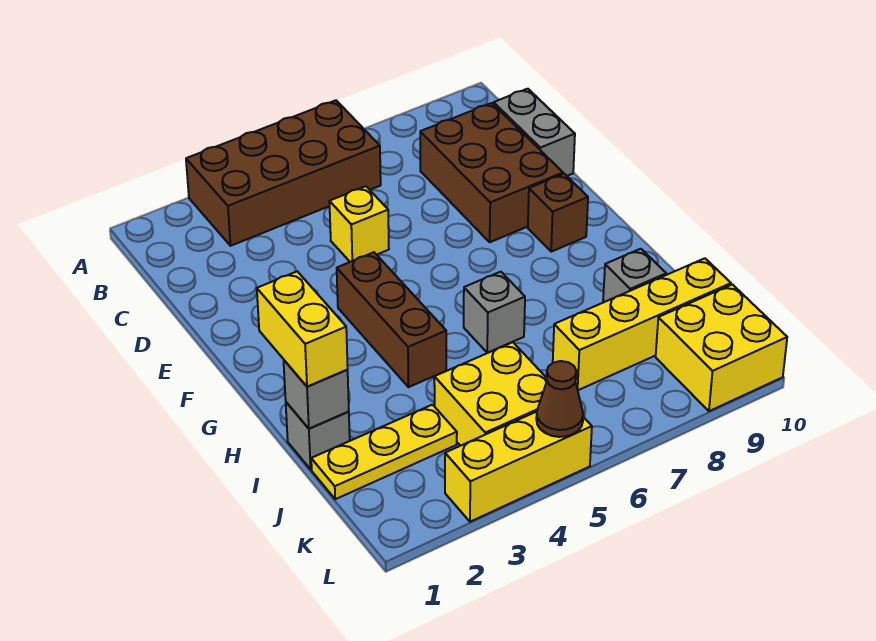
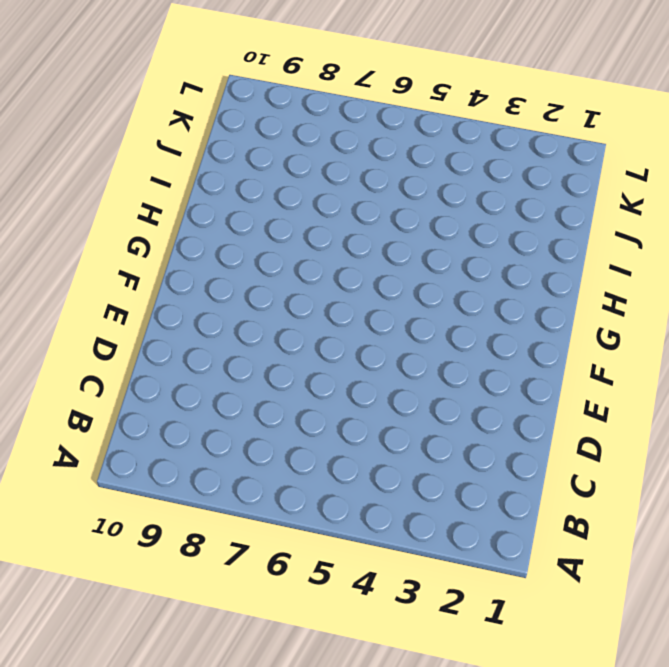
none -> brown 2x4 brick [186,100,381,246]
none -> brown 2x3 brick [420,103,563,242]
none -> grey 1x2 brick [494,89,575,176]

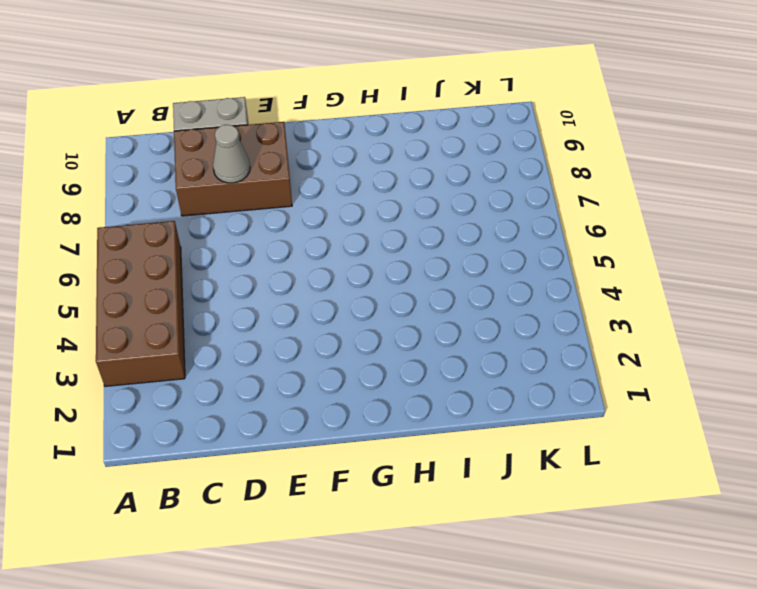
grey 1x1 cone [213,125,250,183] -> none
none -> yellow 1x1 brick [329,186,389,262]
none -> brown 1x3 brick [337,252,446,387]
none -> brown 1x1 brick [528,174,588,252]

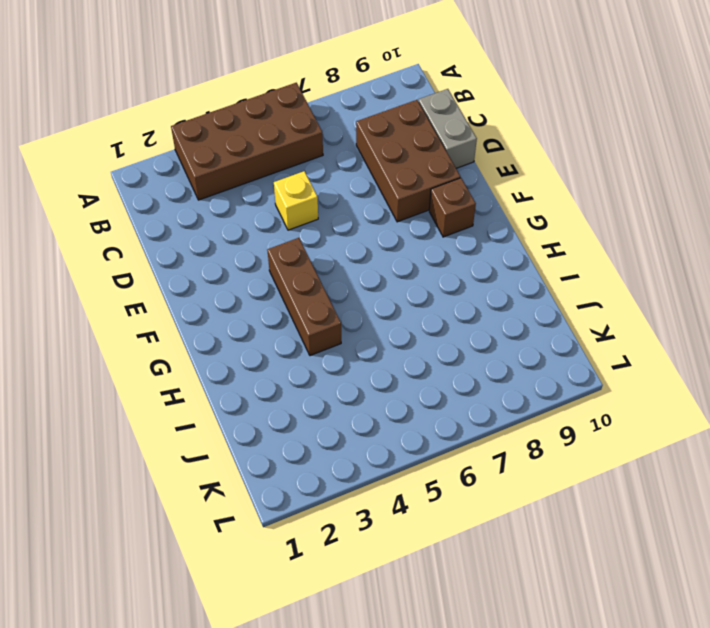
none -> grey 1x1 brick [464,272,525,353]
none -> grey 1x1 brick [286,402,350,469]
none -> grey 1x1 brick [603,249,666,303]

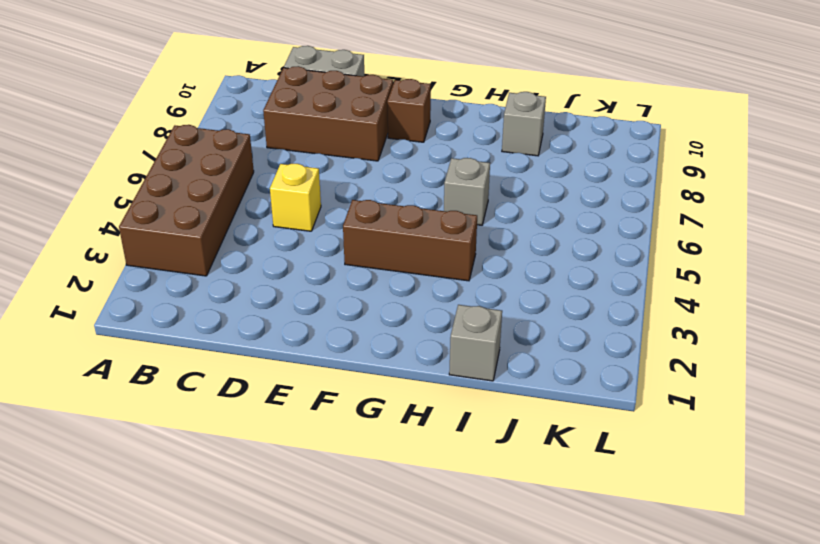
none -> yellow 1x3 plate [311,405,457,499]
none -> yellow 2x2 brick [434,342,547,446]
none -> yellow 1x4 brick [553,258,731,390]

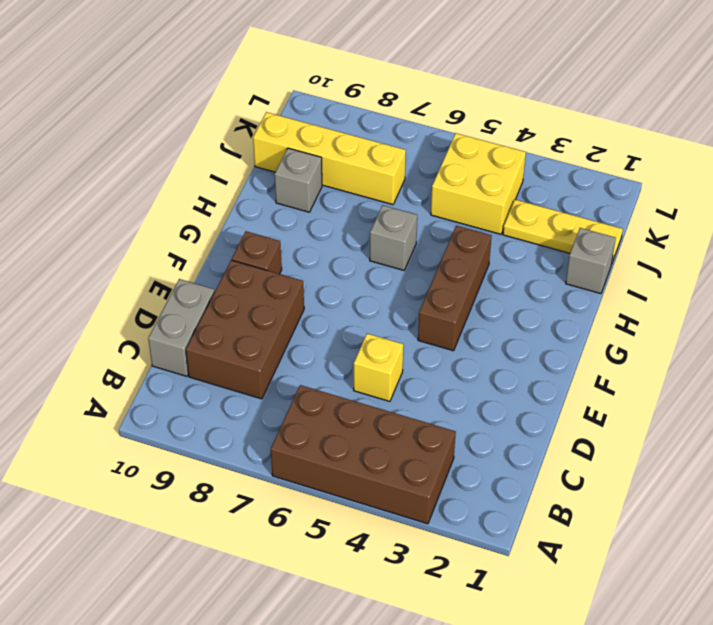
none -> yellow 2x2 brick [656,284,787,411]
none -> yellow 1x3 brick [445,412,592,522]
none -> grey 1x1 brick [284,360,349,429]

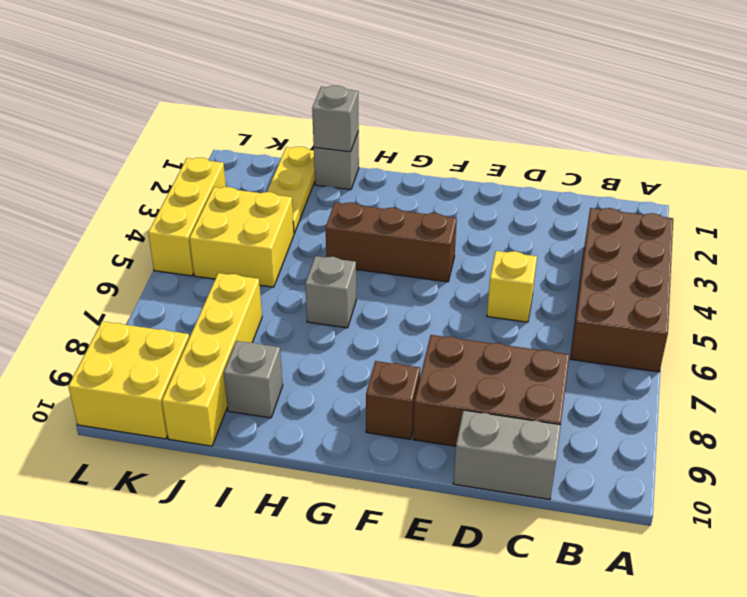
none -> brown 1x1 cone [536,361,583,437]
none -> yellow 1x2 brick [257,271,348,387]

